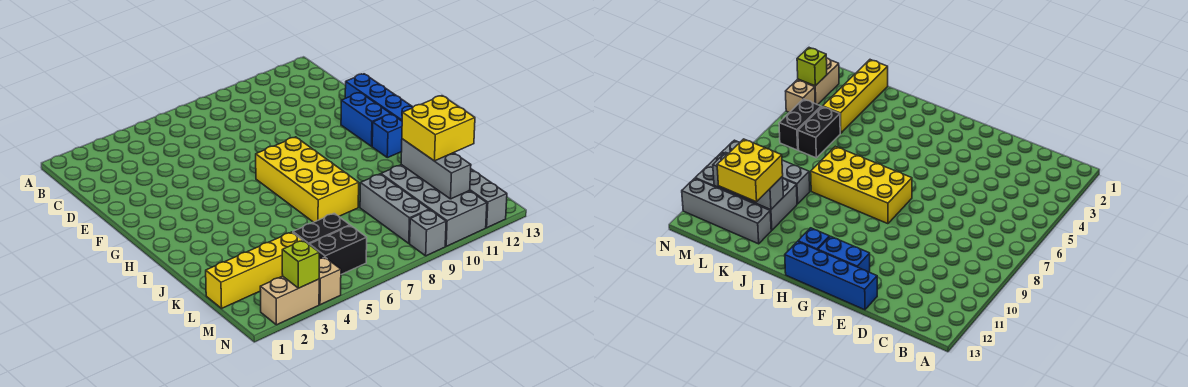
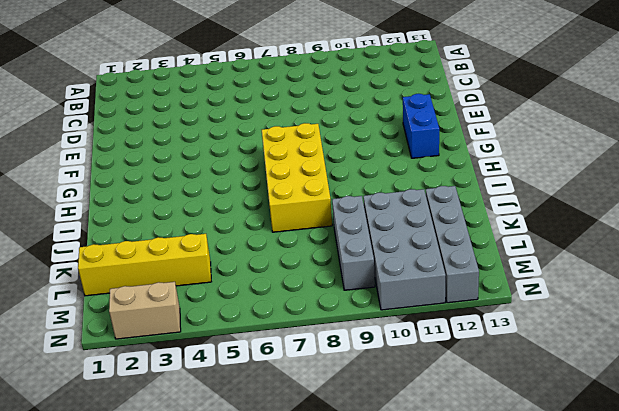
none -> blue 1x4 brick [345,74,413,121]
none -> blue 1x1 brick [372,114,402,158]
none -> black 1x2 brick [293,213,350,244]

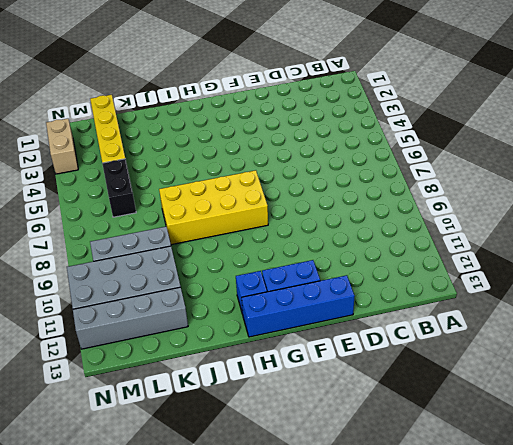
none -> black 1x2 brick [309,226,367,274]
none -> tan 1x1 brick [319,257,341,305]
none -> grey 1x1 brick [410,210,446,256]

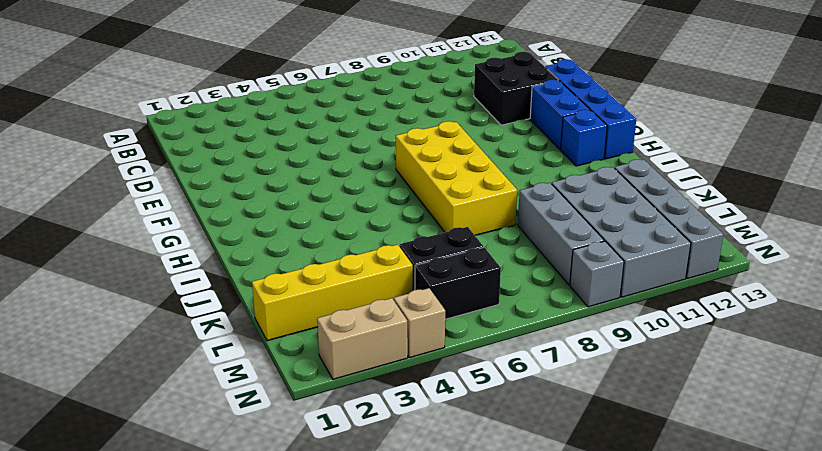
black 2x2 brick [474,52,558,125] -> none
none -> grey 1x3 brick [401,139,471,199]
none -> lime 1x1 brick [282,240,319,288]
none -> yellow 2x2 brick [402,96,475,161]

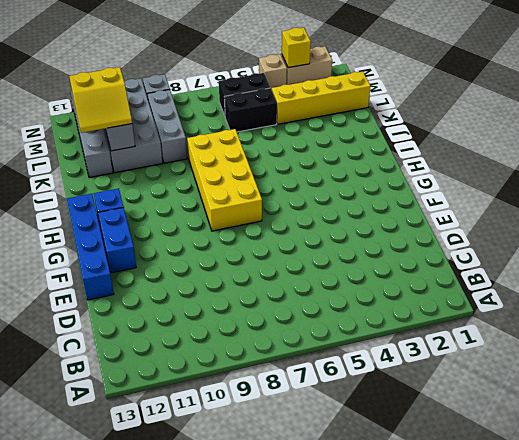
yellow 2x2 slope [69,67,132,133] -> yellow 2x2 brick [402,96,475,161]
yellow 1x1 brick [282,28,311,68] -> lime 1x1 brick [282,240,319,288]

